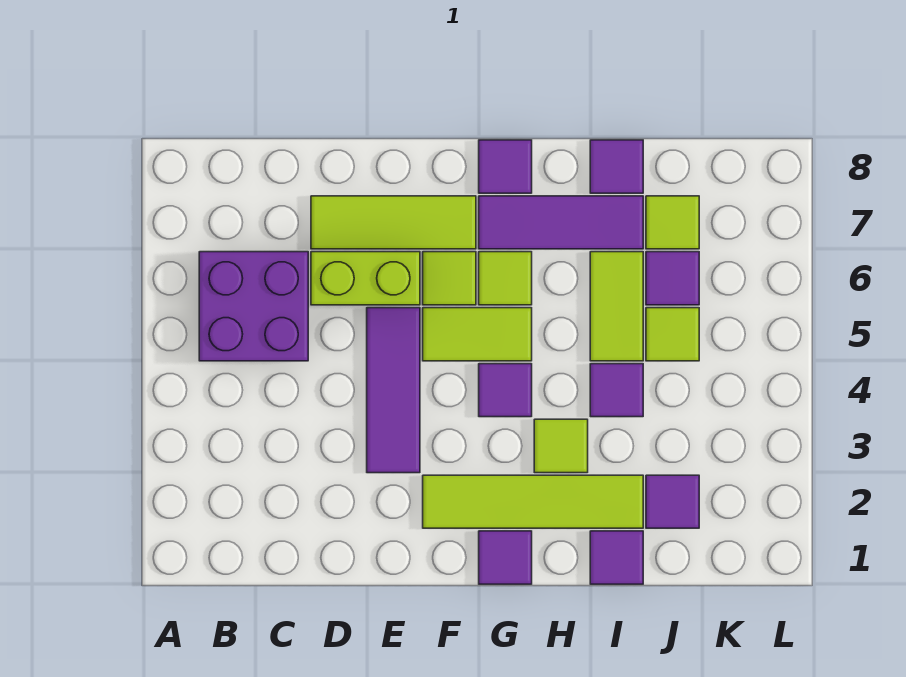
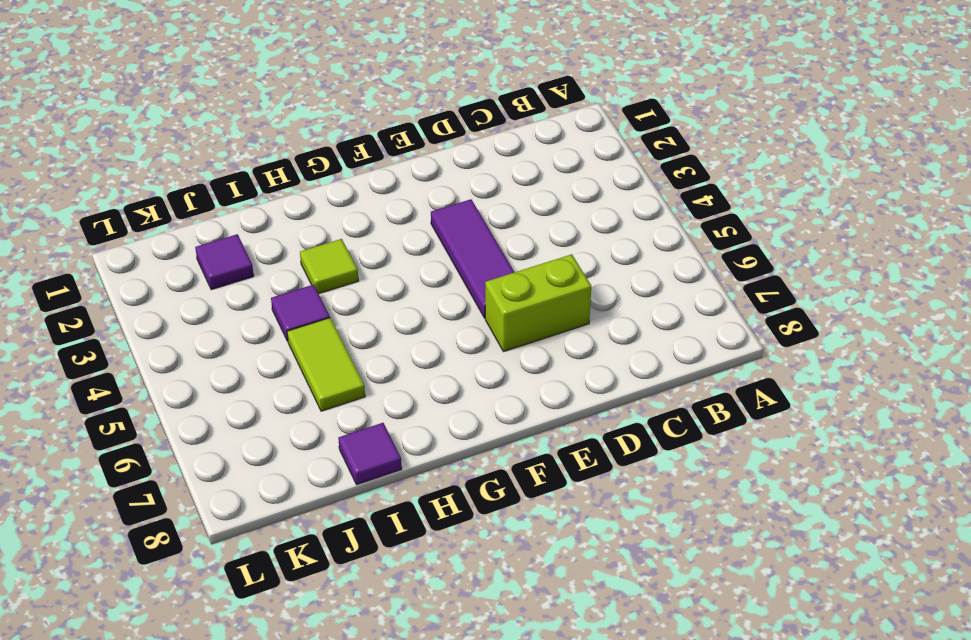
none -> purple 2x2 brick [199,252,308,361]
none -> lime 1x3 tile [311,196,476,249]
none -> lime 1x4 tile [423,475,643,528]

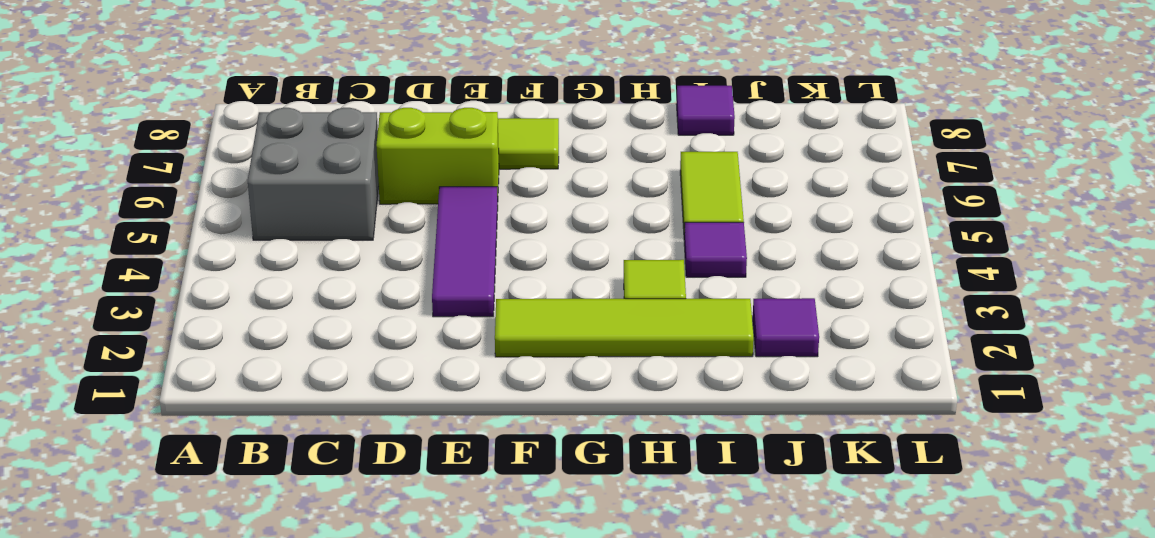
grey 2x2 brick [248,108,379,240] -> purple 2x2 brick [199,252,308,361]
none -> lime 1x2 tile [423,308,532,361]
none -> lime 1x1 tile [423,252,476,305]
none -> purple 1x1 tile [479,531,532,584]

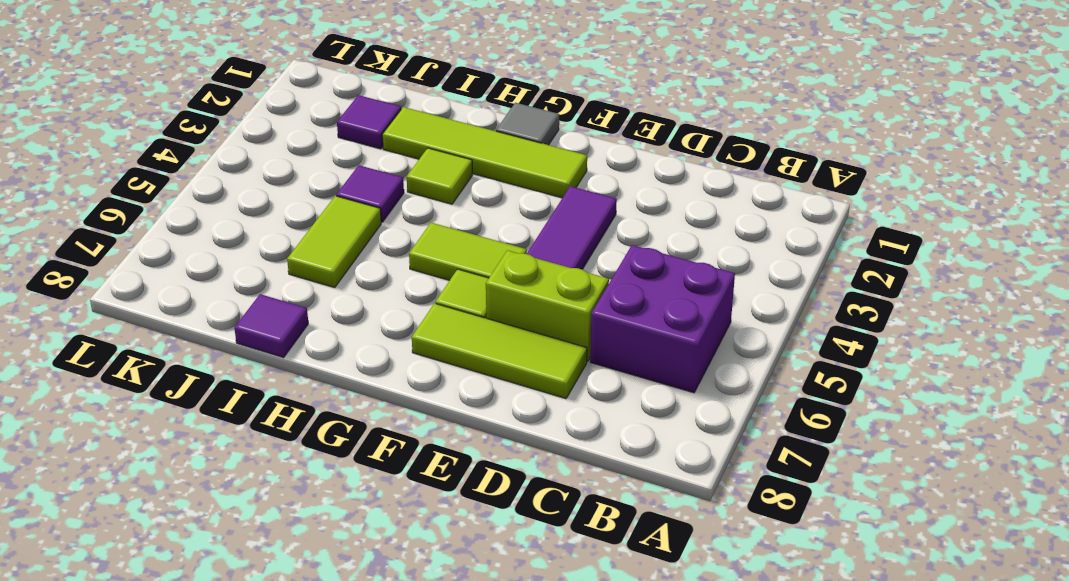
grey 1x1 tile [496,103,559,145] -> purple 1x1 tile [479,531,532,584]
none -> purple 1x1 tile [479,364,532,417]
none -> lime 1x1 tile [479,252,532,305]
none -> purple 1x3 tile [479,196,643,249]

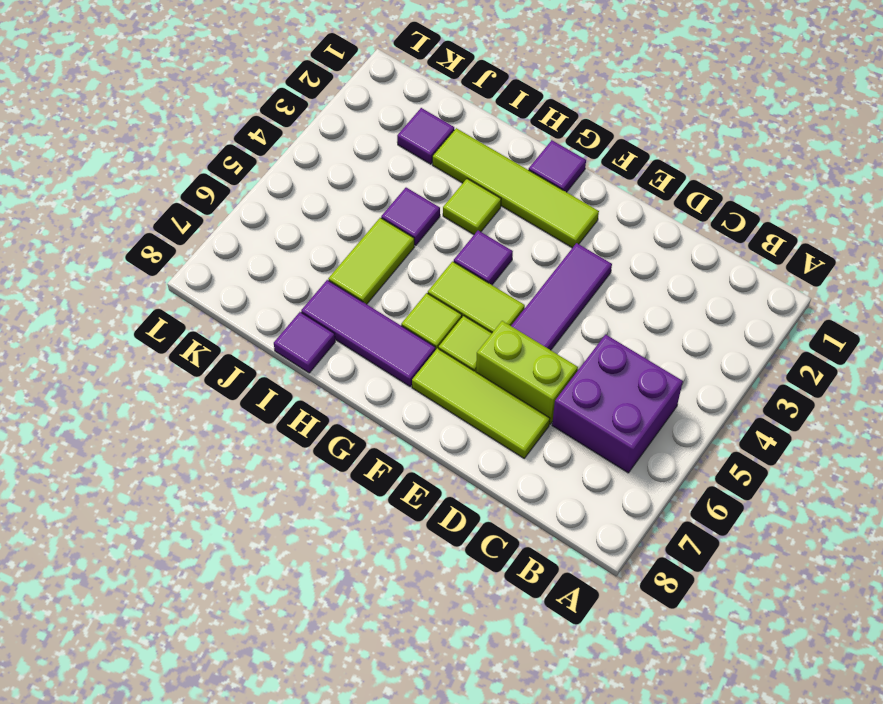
none -> purple 1x1 tile [479,140,532,193]
none -> purple 1x1 tile [590,531,643,584]
none -> lime 1x1 tile [646,308,699,361]

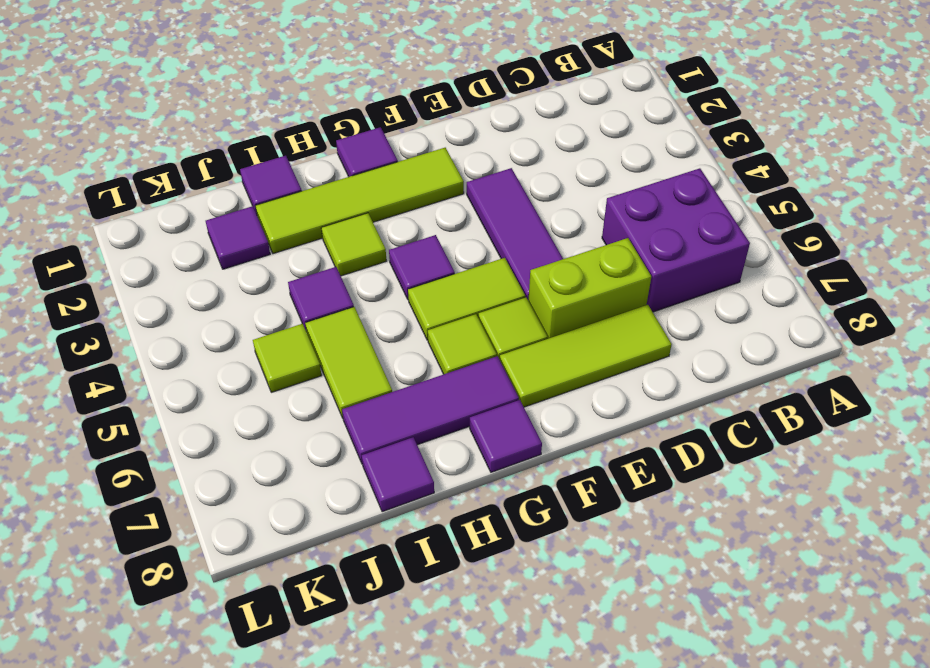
none -> purple 1x1 tile [646,252,699,305]
none -> lime 1x1 tile [646,196,699,249]

